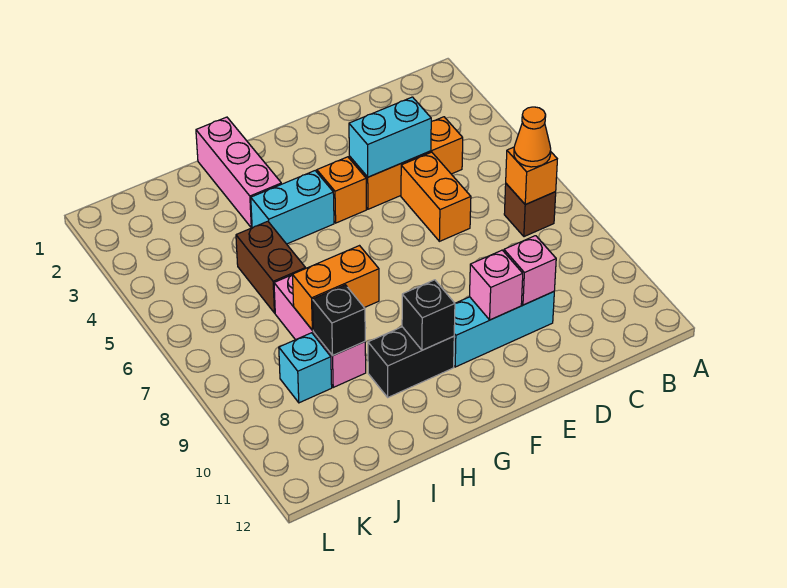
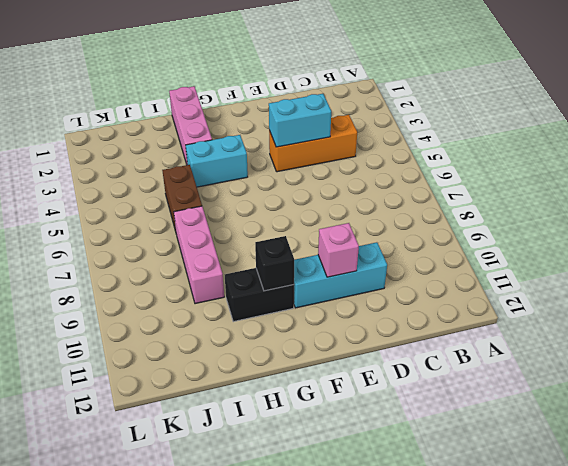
none -> brown 1x1 brick [504,184,556,237]
none -> orange 1x2 brick [401,152,471,241]
none -> orange 1x1 brick [317,157,367,223]

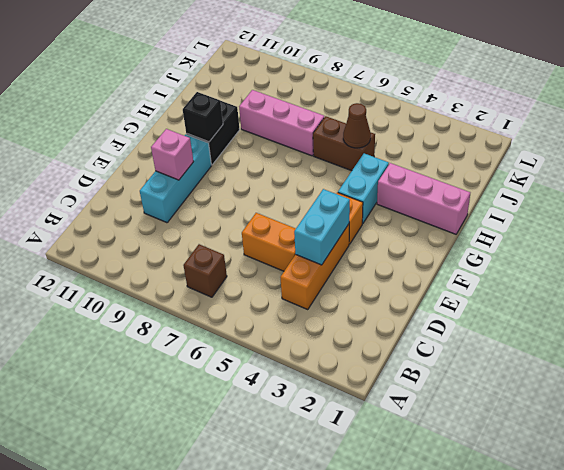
brown 1x1 cone [343,103,371,148] -> none
none -> cyan 1x1 brick [279,333,332,403]
none -> orange 1x1 brick [506,147,557,205]
none -> pink 1x1 brick [504,236,556,305]

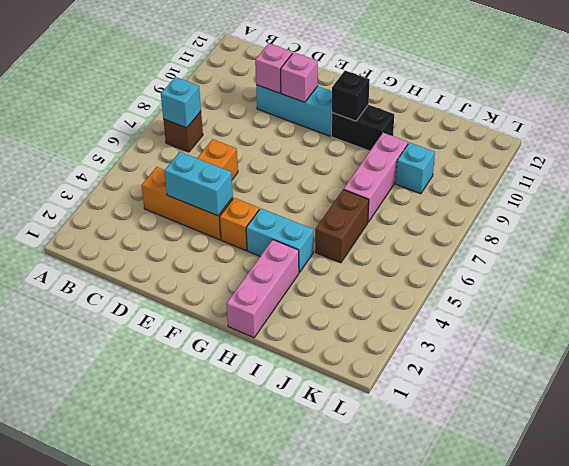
cyan 1x1 brick [161,77,201,128] -> orange 1x1 brick [506,147,557,205]
none -> orange 1x2 brick [292,246,379,330]
none -> black 1x1 brick [313,285,365,356]
none -> orange 1x1 cone [514,107,551,167]

